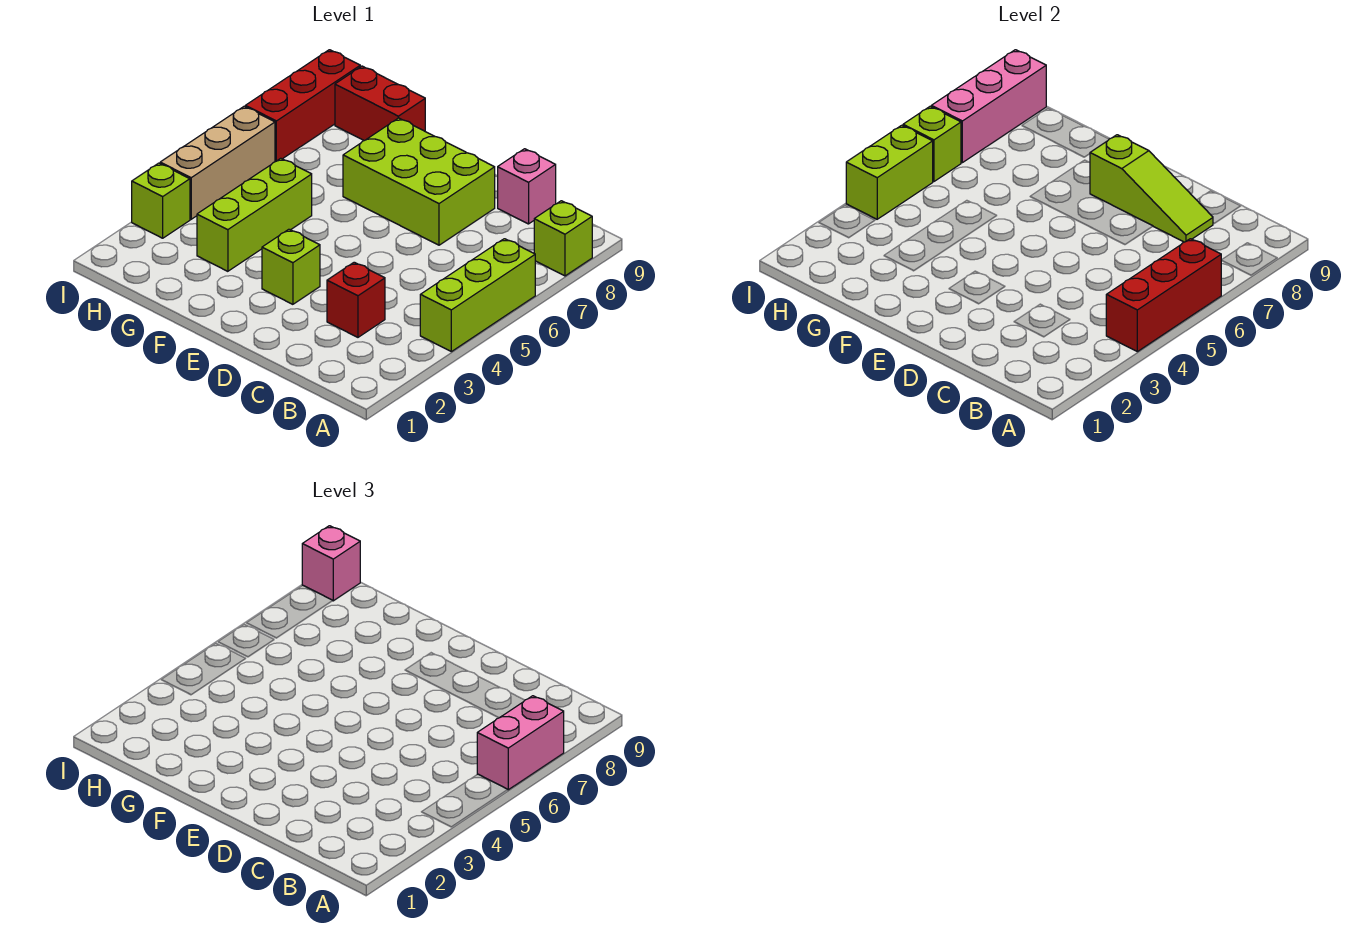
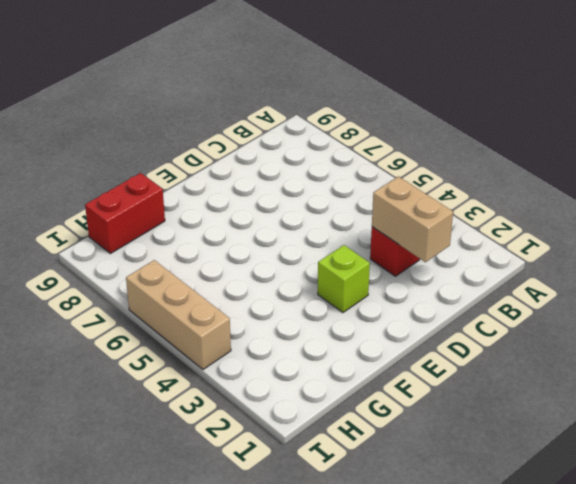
tan 1x2 brick [372,177,453,262] -> none
none -> lime 1x3 brick [420,239,535,352]
none -> lime 1x1 brick [534,201,592,276]
none -> pink 1x1 brick [498,149,556,224]

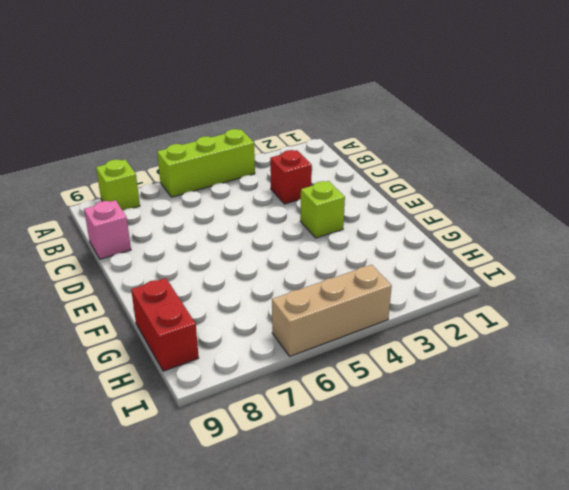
none -> lime 2x3 brick [343,118,495,245]
none -> lime 1x3 brick [197,158,312,271]
none -> lime 1x1 brick [132,163,190,238]

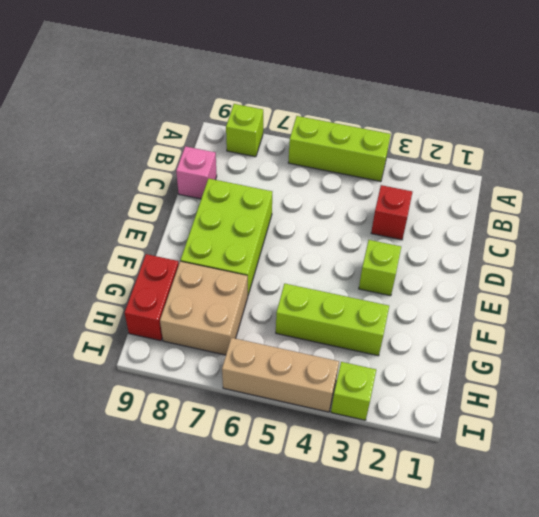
tan 2x2 brick [160,261,248,355] -> none
none -> red 1x3 brick [245,50,360,162]
none -> red 1x3 brick [1106,239,1222,352]
none -> lime 1x3 slope [1090,135,1213,242]

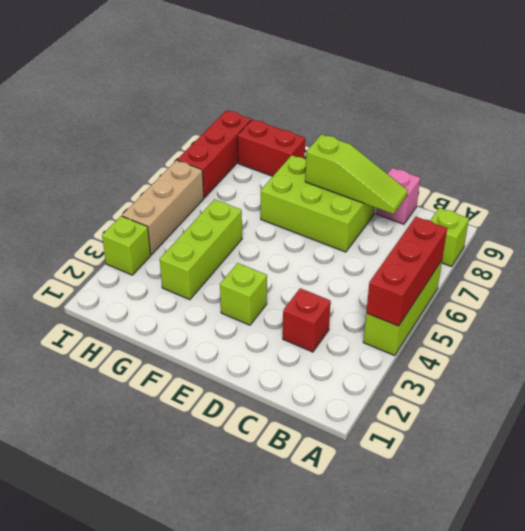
none -> lime 1x2 brick [846,125,933,219]
none -> lime 1x1 brick [903,106,961,181]
none -> pink 1x3 brick [931,50,1046,163]

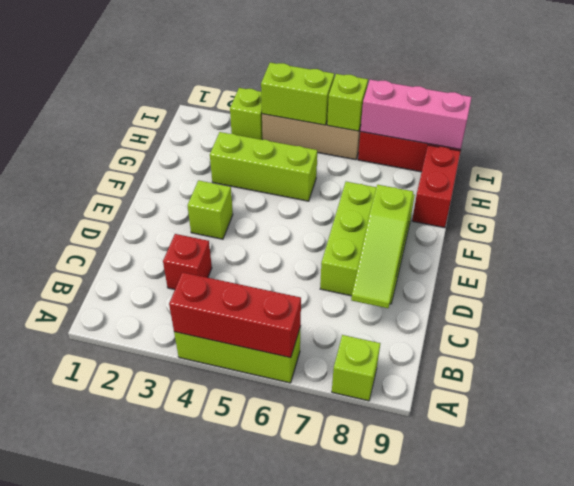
none -> pink 1x1 brick [498,149,556,224]
none -> pink 1x2 brick [477,696,564,790]
none -> pink 1x1 brick [302,526,360,601]

